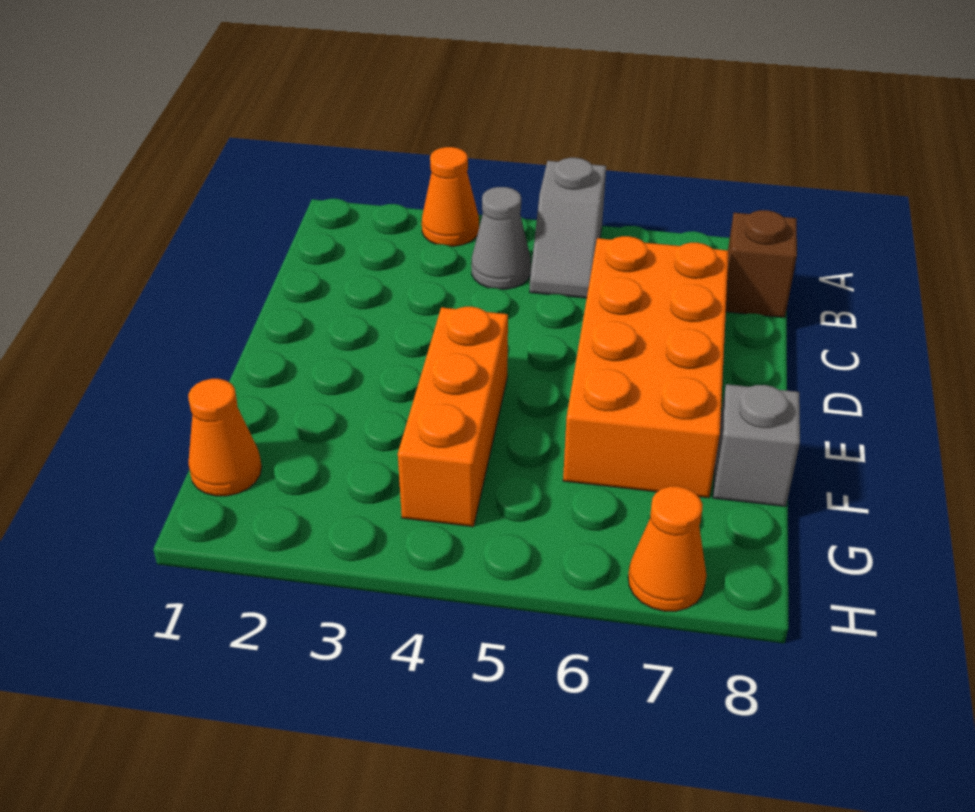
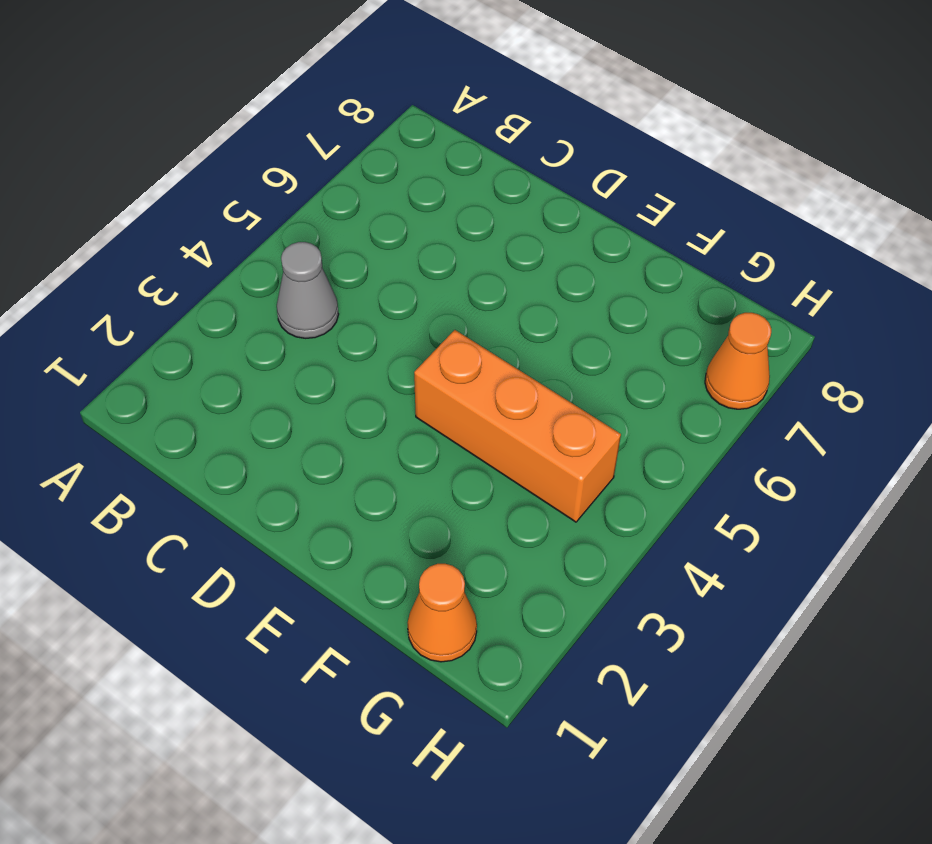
none -> orange 1x1 cone [422,147,479,246]
none -> grey 1x2 slope [530,158,606,298]

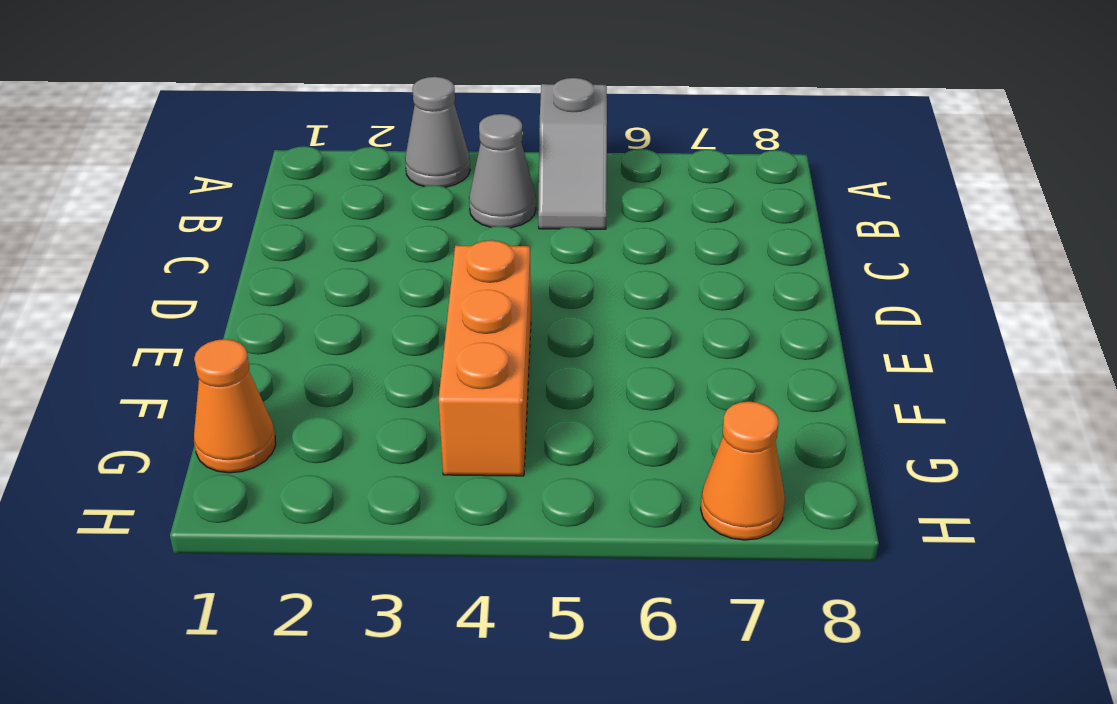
grey 1x1 cone [405,77,470,187] -> orange 1x1 cone [422,147,479,246]
none -> brown 1x1 brick [726,210,797,318]
none -> orange 2x4 brick [563,236,729,498]

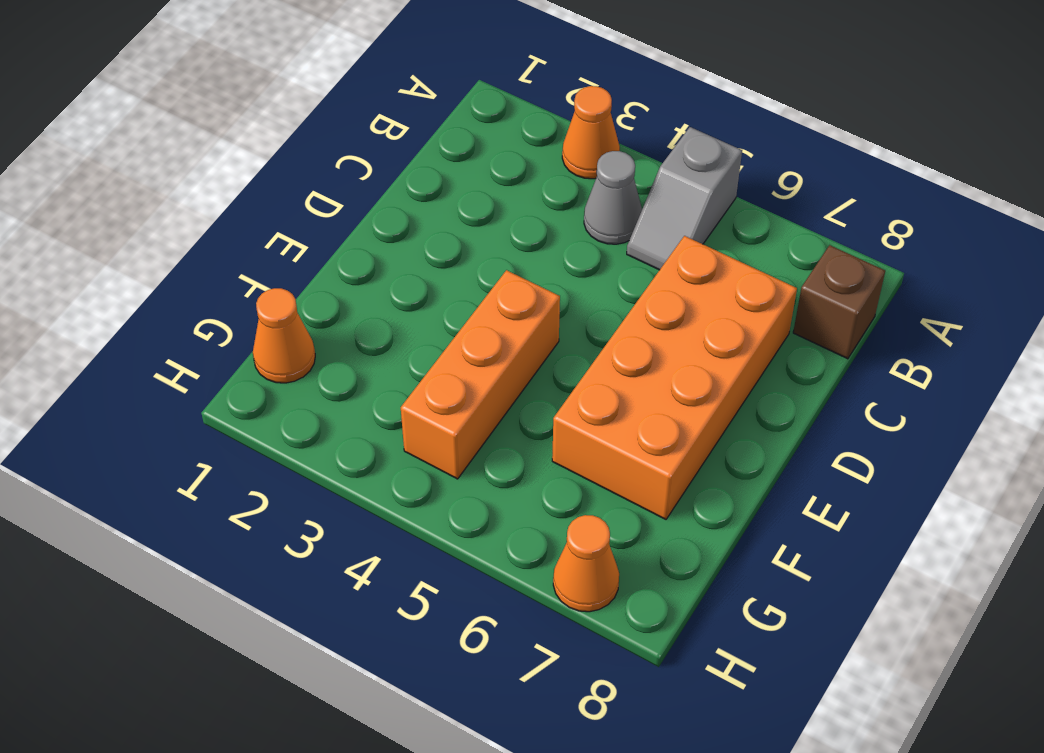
none -> grey 1x1 brick [713,384,800,507]

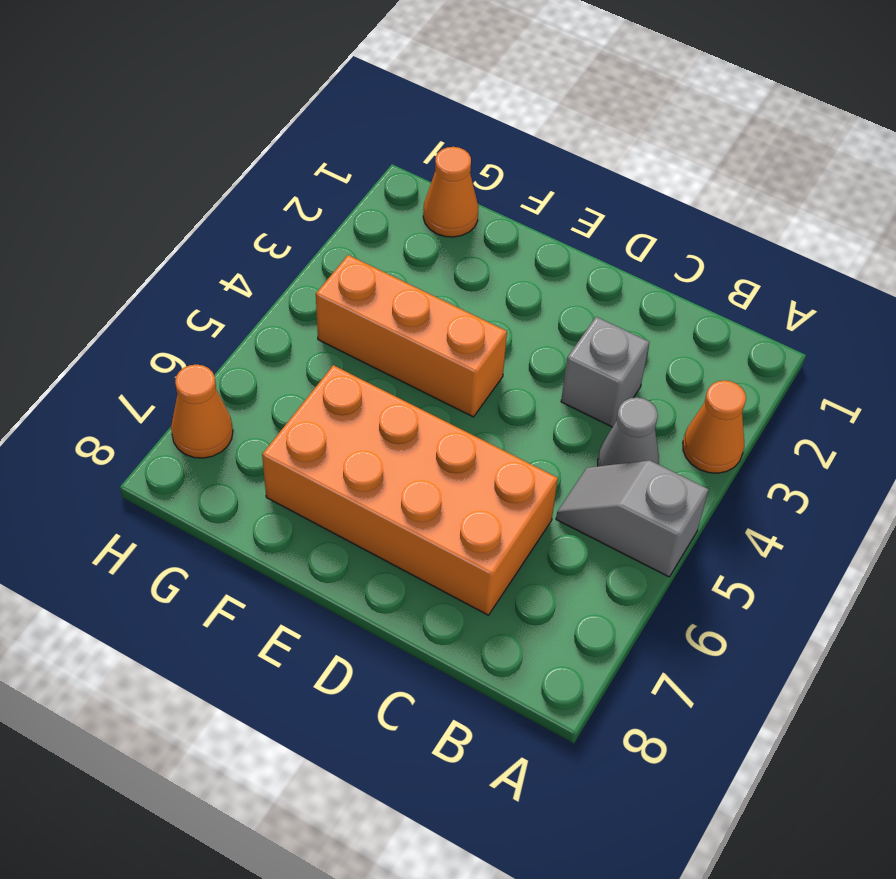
grey 1x1 brick [561,317,649,427] -> grey 1x1 brick moved to [713,384,800,507]
none -> brown 1x1 brick [726,210,797,318]

